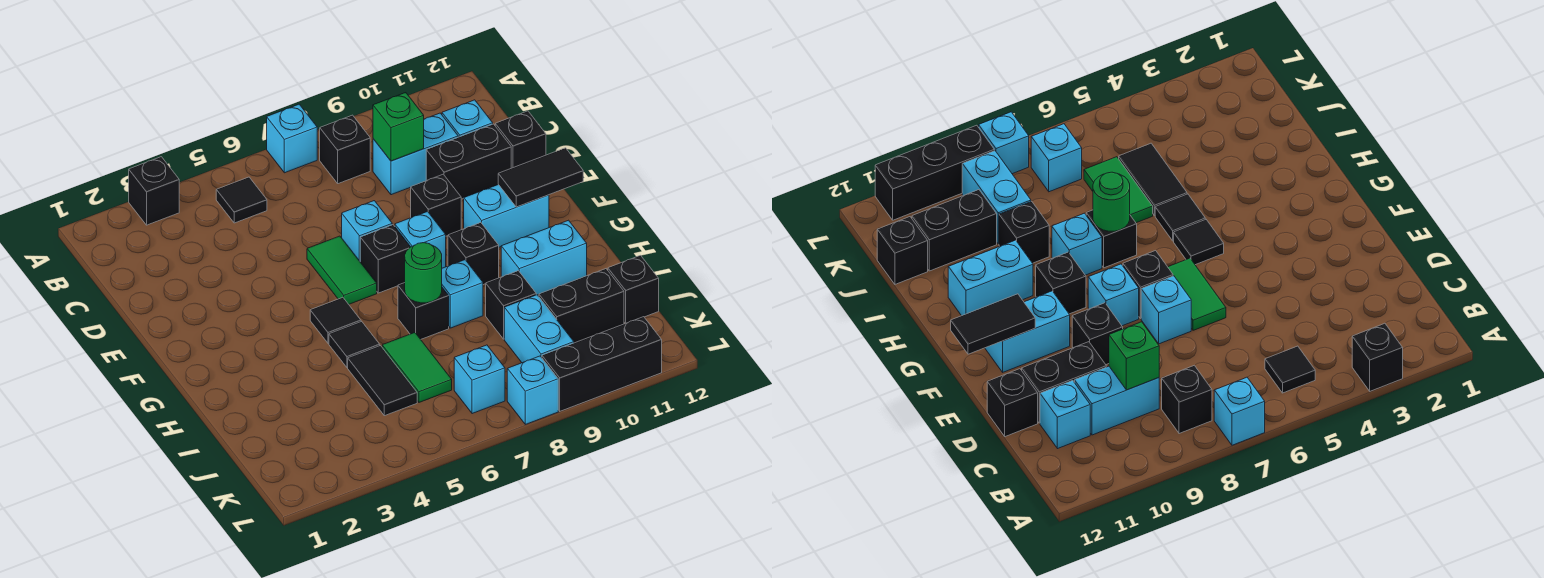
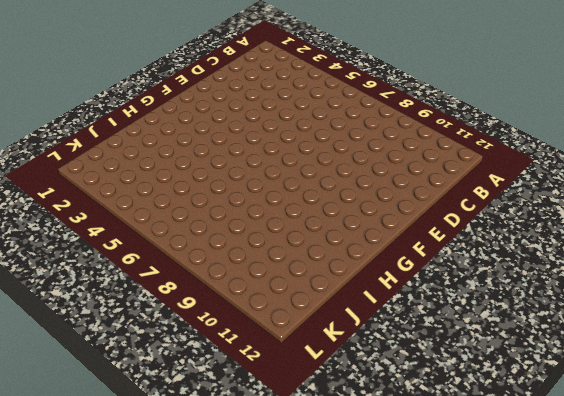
none -> black 1x1 brick [129,157,179,225]
none -> cyan 1x1 brick [267,104,317,173]
none -> black 1x1 tile [216,177,267,223]
none -> black 1x1 brick [320,115,370,184]

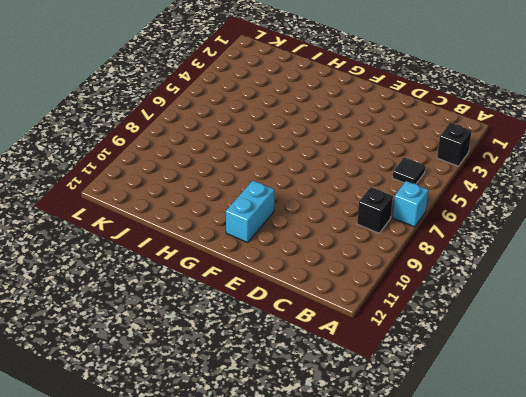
none -> cyan 1x2 brick [373,113,458,195]
none -> cyan 1x1 brick [442,100,493,137]
none -> black 1x2 brick [426,124,511,199]
none -> black 1x1 brick [495,111,546,168]

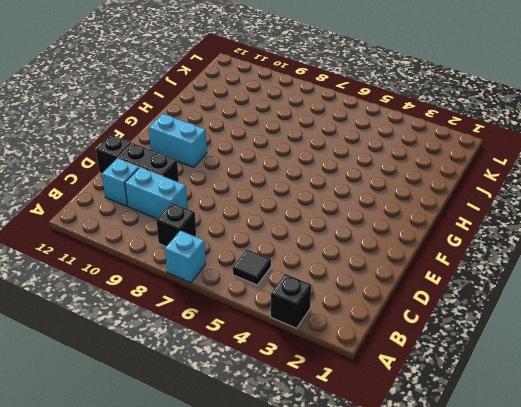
none -> green 1x2 tile [307,236,377,304]
none -> cyan 1x1 brick [342,201,392,261]
none -> black 1x1 brick [411,174,461,236]
none -> black 1x1 brick [360,225,410,293]

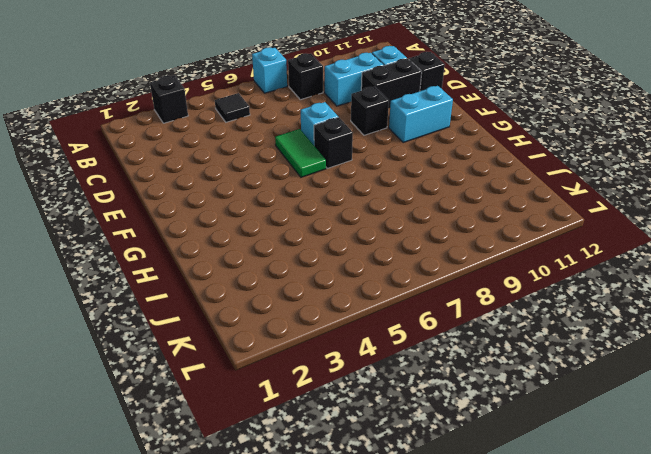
none -> cyan 1x1 brick [395,212,446,268]
none -> black 1x1 tile [310,297,361,343]
none -> black 1x1 brick [448,223,499,285]
none -> black 1x1 tile [329,321,380,367]

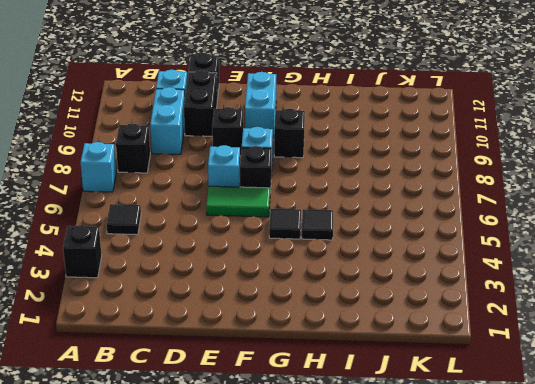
none -> black 1x1 brick [398,283,449,339]
none -> cyan 1x1 brick [442,260,483,328]
none -> cyan 1x2 brick [501,220,587,295]
none -> black 1x2 tile [348,346,417,416]

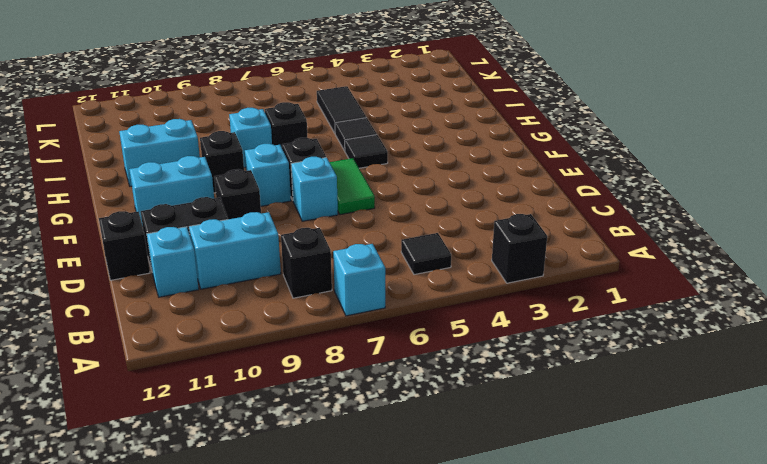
none -> green 1x2 tile [382,333,452,402]
none -> black 1x1 brick [486,271,536,339]
none -> cyan 1x2 brick [504,295,574,363]
none -> black 1x2 brick [539,269,624,343]

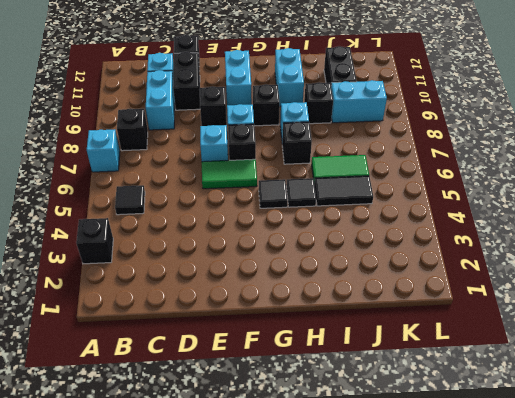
none -> black 1x1 brick [608,255,659,323]
none -> cyan 1x1 brick [454,345,505,414]
none -> cyan 1x1 brick [507,356,558,424]
none -> black 1x3 brick [542,317,662,411]

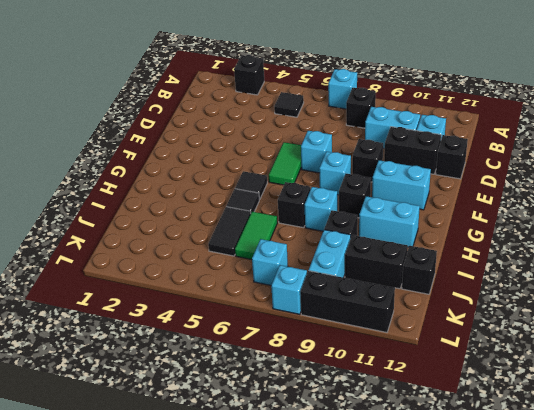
none -> black 1x1 brick [360,225,410,293]
none -> green 1x1 brick [373,93,424,161]
none -> black 1x2 tile [498,148,583,207]
none -> green 1x1 round brick [405,243,442,303]

